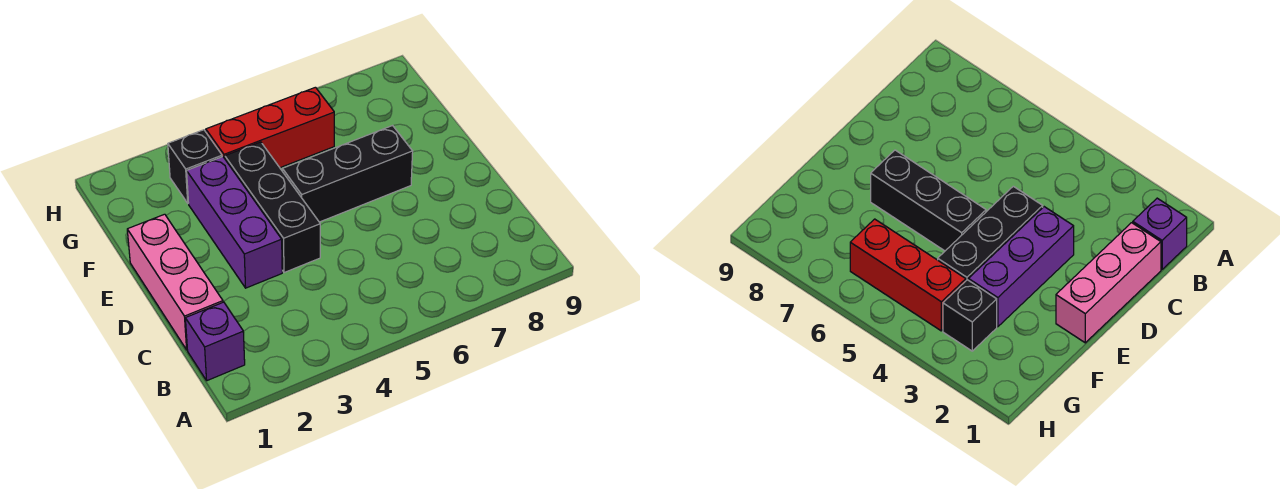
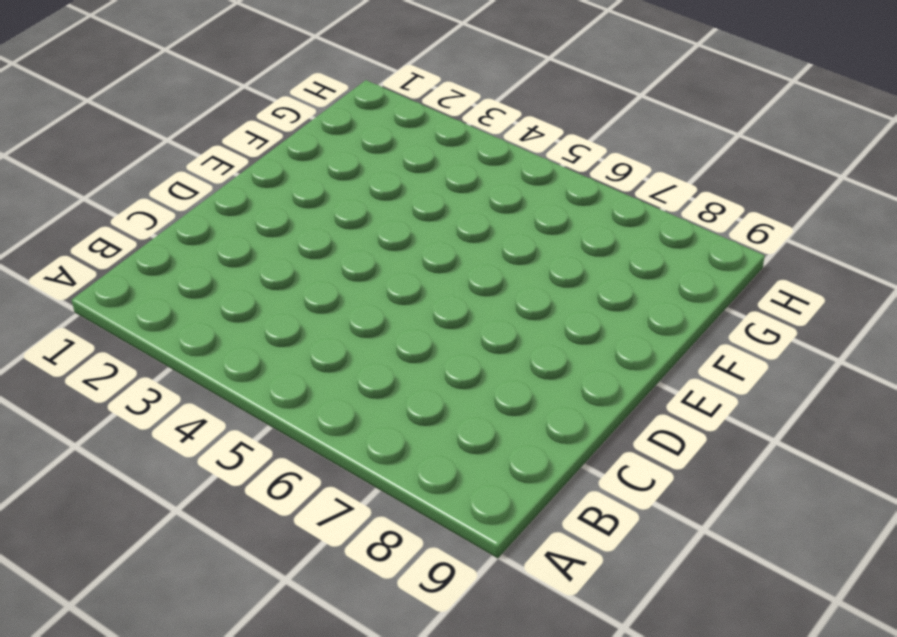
none -> purple 1x1 brick [185,302,245,381]
none -> pink 1x3 brick [127,214,223,350]

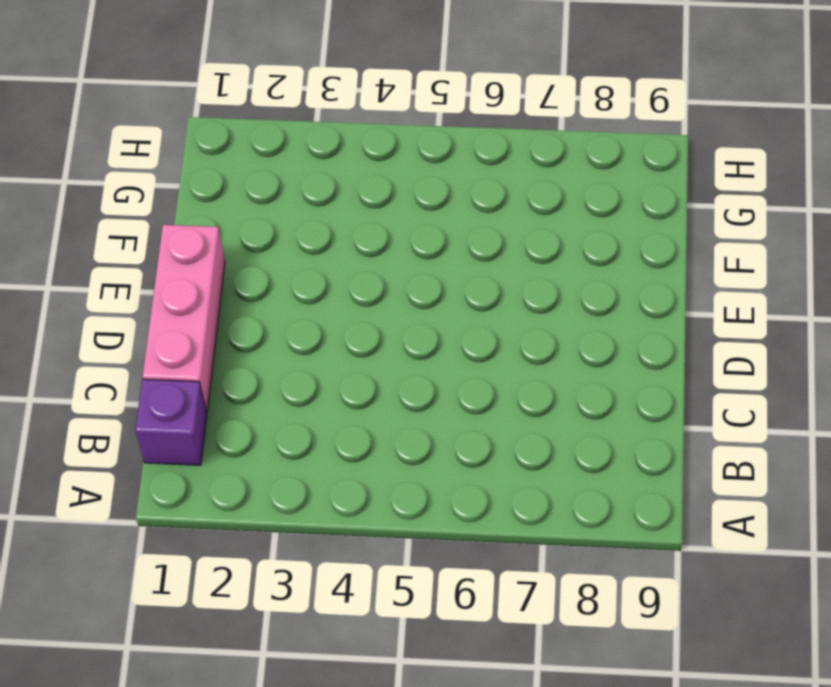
none -> purple 1x3 brick [187,157,282,288]
none -> black 1x3 brick [225,142,320,273]

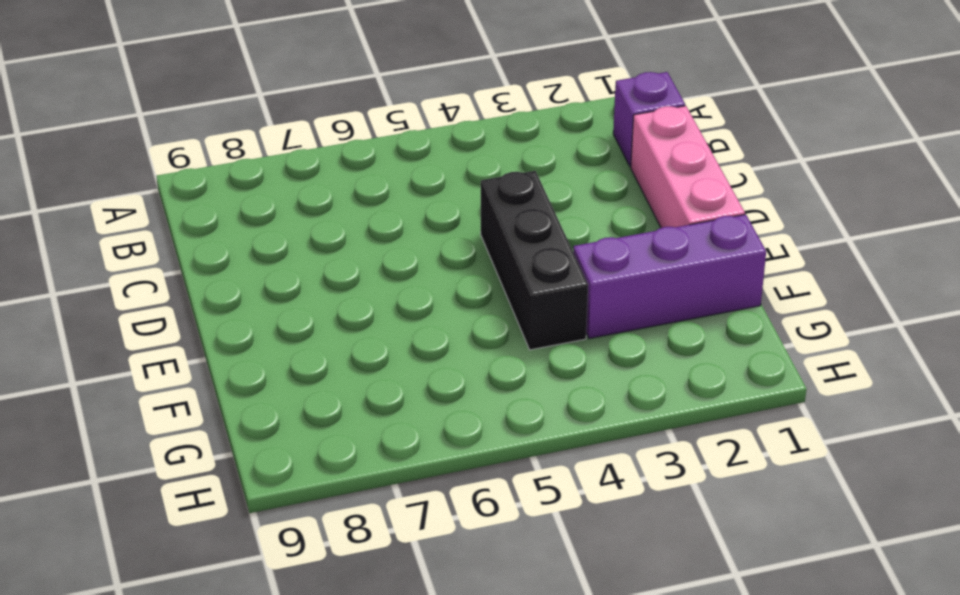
purple 1x3 brick [573,214,766,338] -> purple 1x3 brick turned to [187,157,282,288]
none -> black 1x3 brick [282,126,413,222]
none -> black 1x1 brick [168,130,222,203]

